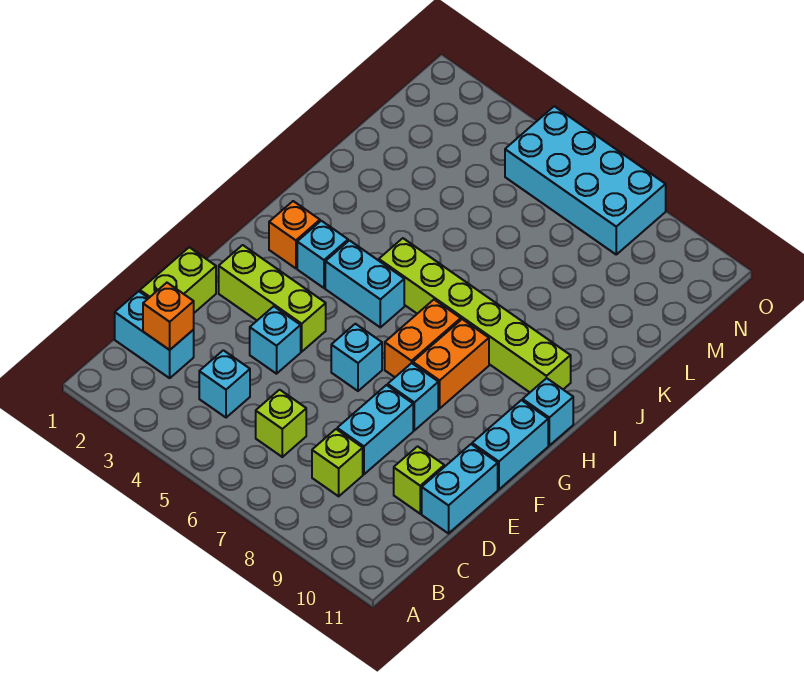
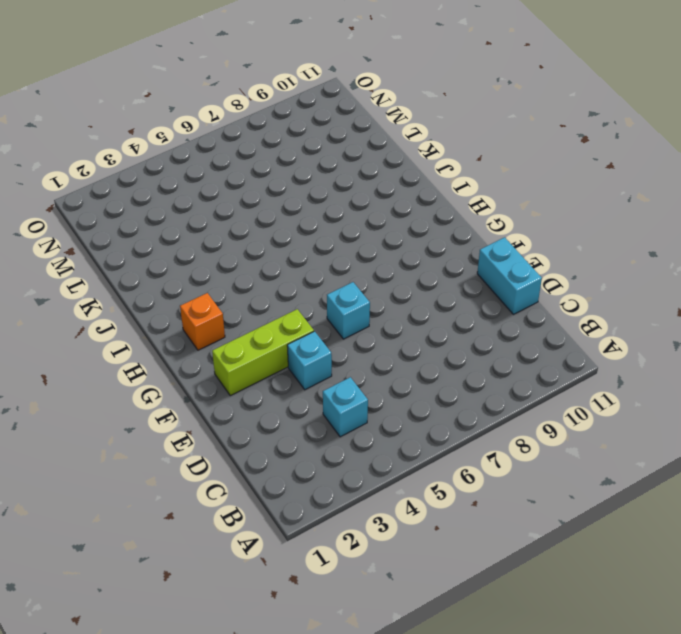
none -> cyan 1x2 brick [115,291,194,378]
none -> lime 1x1 brick [256,390,306,457]
none -> lime 1x1 brick [312,429,363,496]

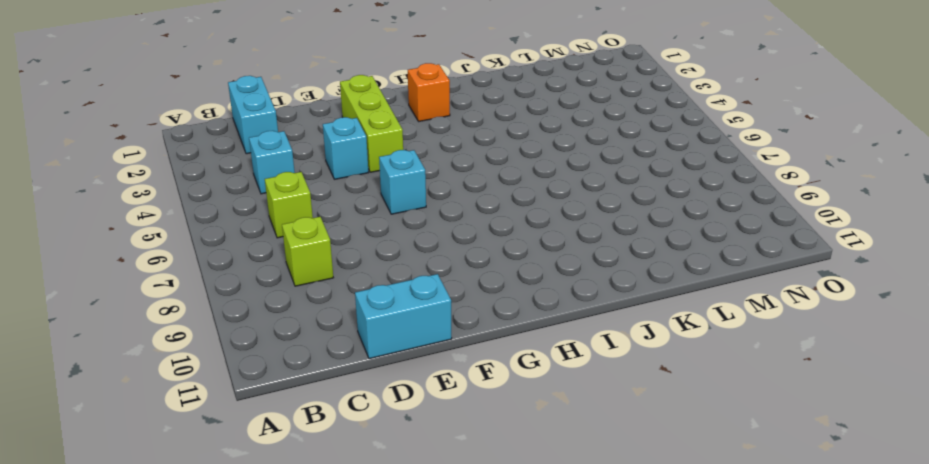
none -> lime 1x2 brick [140,247,216,313]
none -> cyan 1x2 brick [337,385,413,474]
none -> lime 1x1 brick [394,446,444,514]

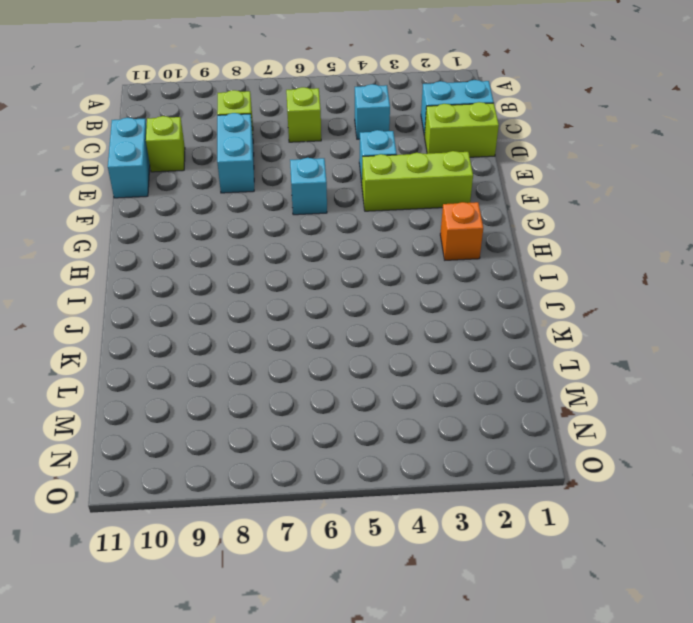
lime 1x2 brick [425,102,499,157] -> lime 1x2 brick turned to [140,247,216,313]
none -> cyan 1x1 brick [388,363,438,430]
none -> cyan 1x2 brick [472,400,548,489]
none -> orange 1x2 brick [385,300,461,377]

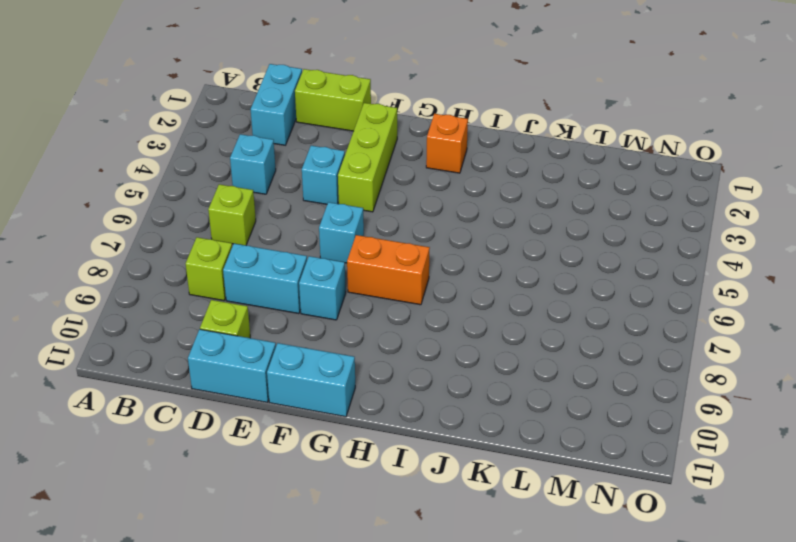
none -> orange 1x2 brick [413,319,489,408]
none -> cyan 1x1 brick [297,221,348,288]
none -> cyan 1x2 brick [325,240,404,327]

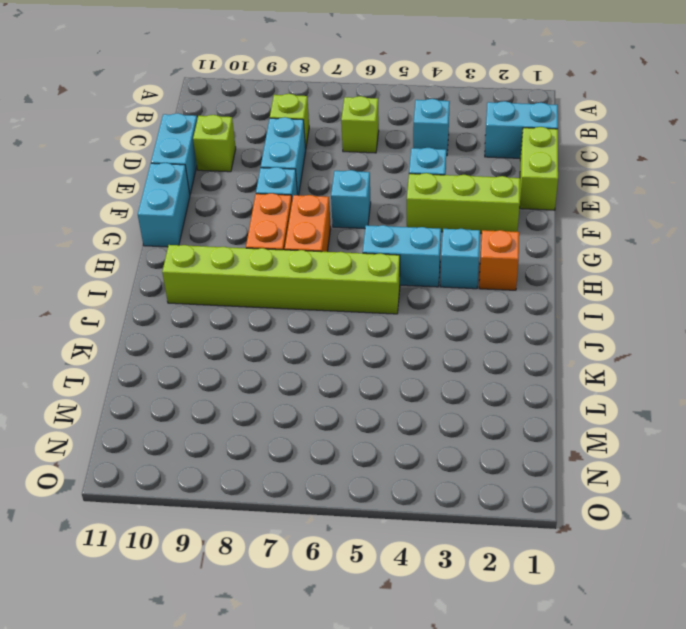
none -> cyan 1x1 brick [523,378,573,445]
none -> cyan 2x4 brick [505,106,666,254]
none -> orange 1x1 brick [143,283,194,350]

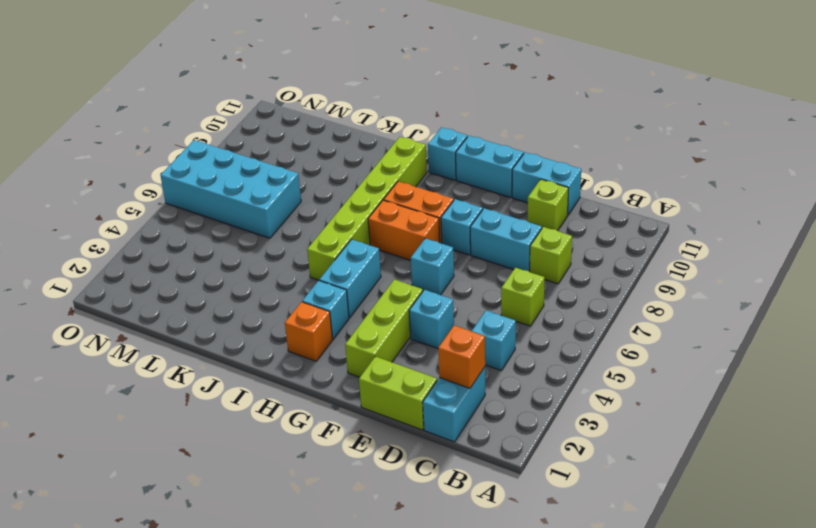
cyan 2x4 brick [160,140,301,238] -> cyan 2x4 brick turned to [505,106,666,254]

